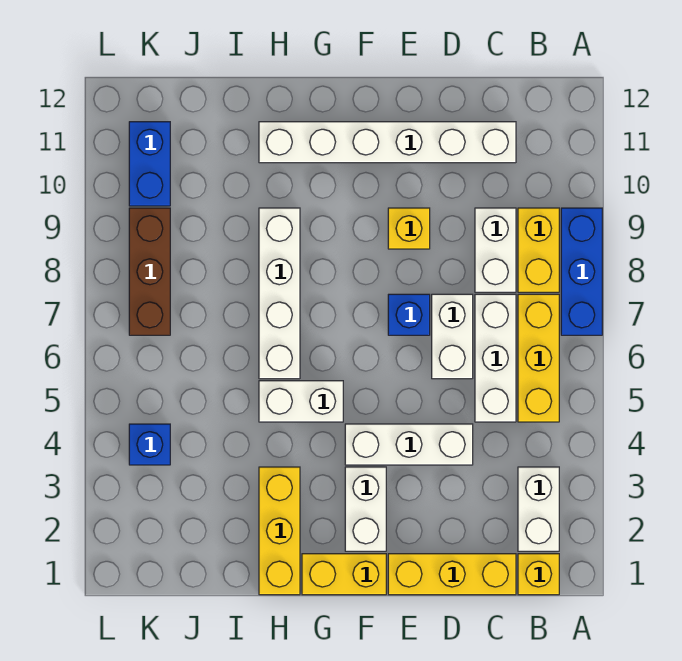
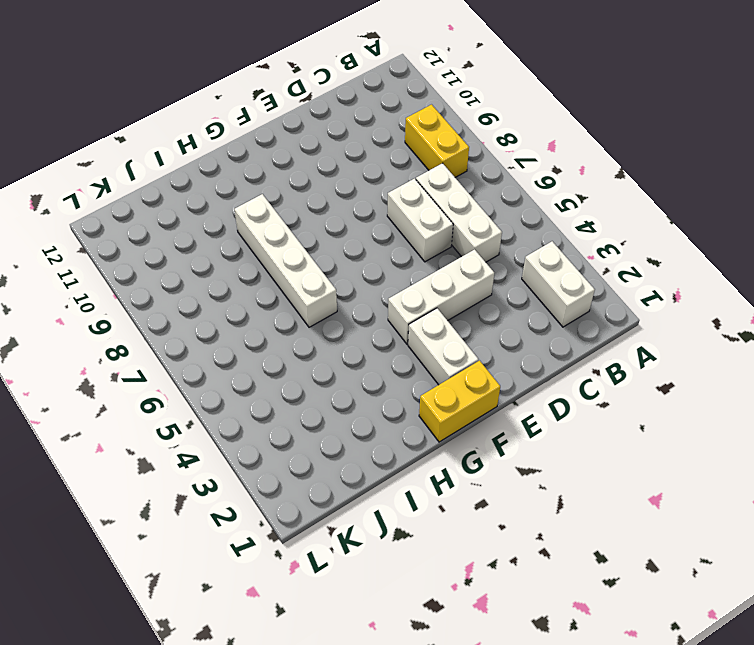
none -> blue 1x3 brick [561,208,602,335]
none -> yellow 1x1 brick [518,554,559,595]
none -> yellow 1x3 brick [518,294,559,422]

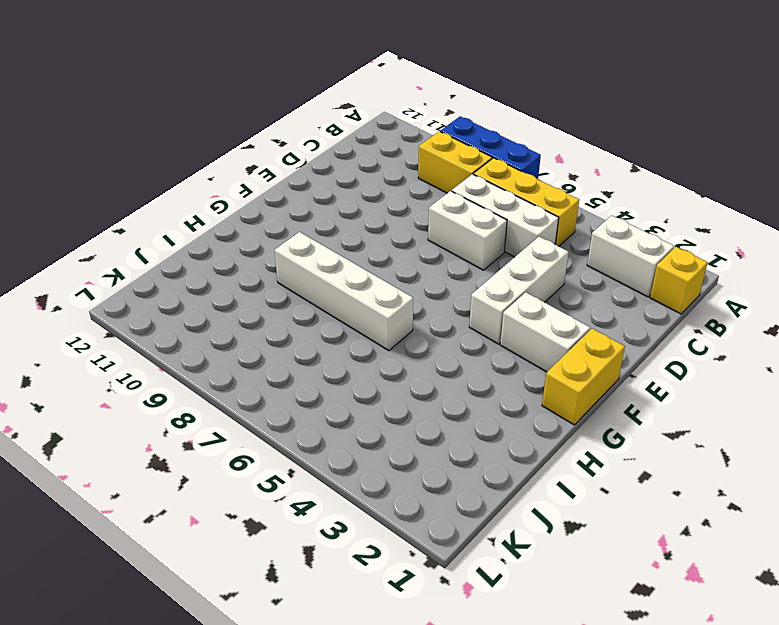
none -> yellow 1x3 brick [388,554,516,595]
none -> white 1x2 brick [475,208,516,292]
none -> white 1x6 brick [259,122,516,163]

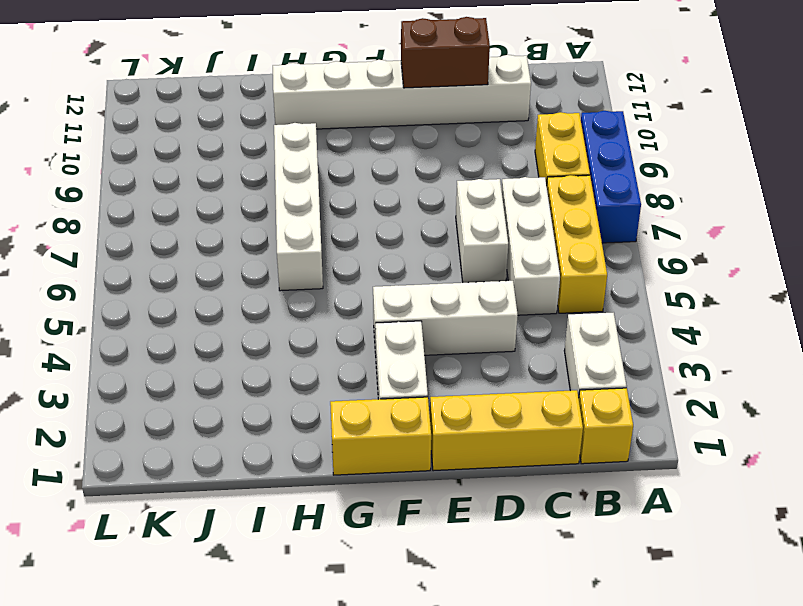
brown 1x2 brick [401,17,490,88] -> none
none -> white 1x2 brick [475,208,516,292]
none -> blue 1x1 brick [388,294,430,335]
none -> yellow 1x1 brick [388,208,430,249]

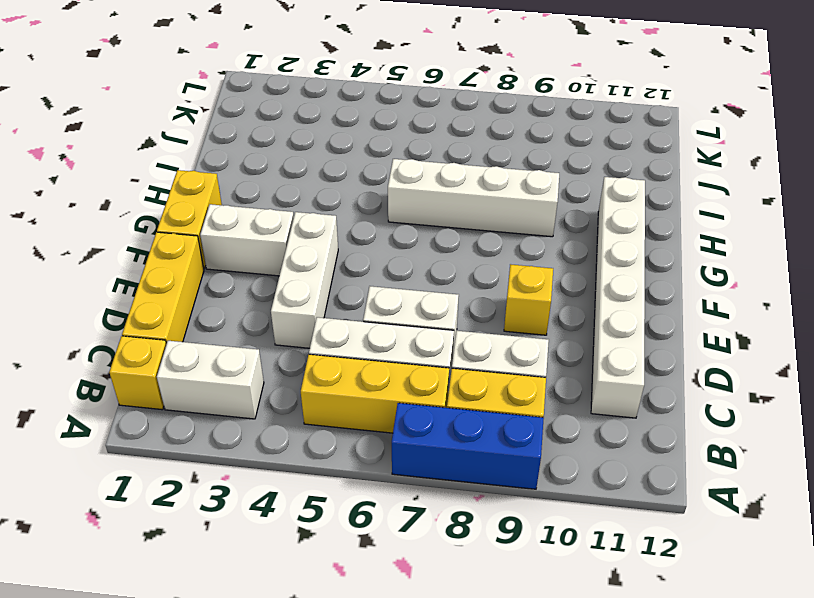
none -> blue 1x1 brick [388,294,430,335]
none -> white 1x2 brick [259,381,343,422]
none -> yellow 1x3 brick [259,467,300,595]

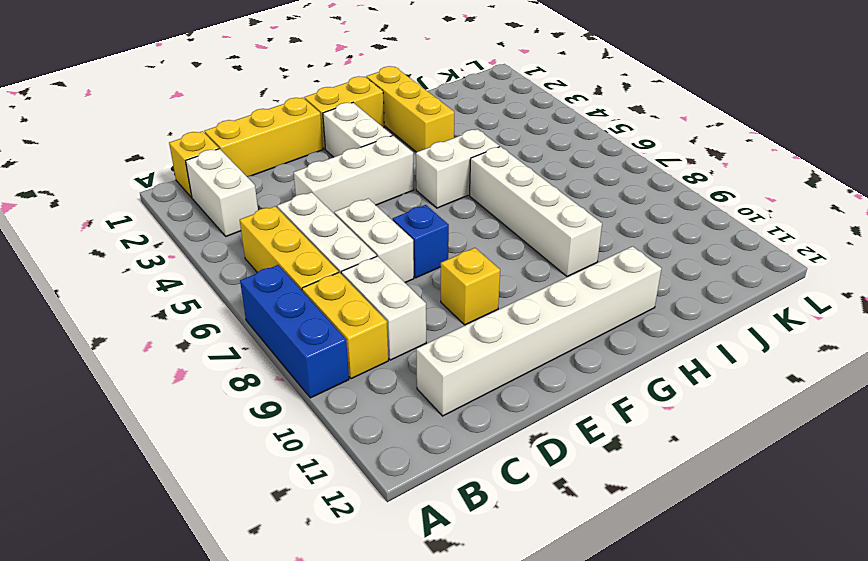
none -> blue 1x1 brick [129,424,170,465]
none -> brown 1x3 brick [129,208,170,335]
none -> blue 1x2 brick [129,122,170,206]

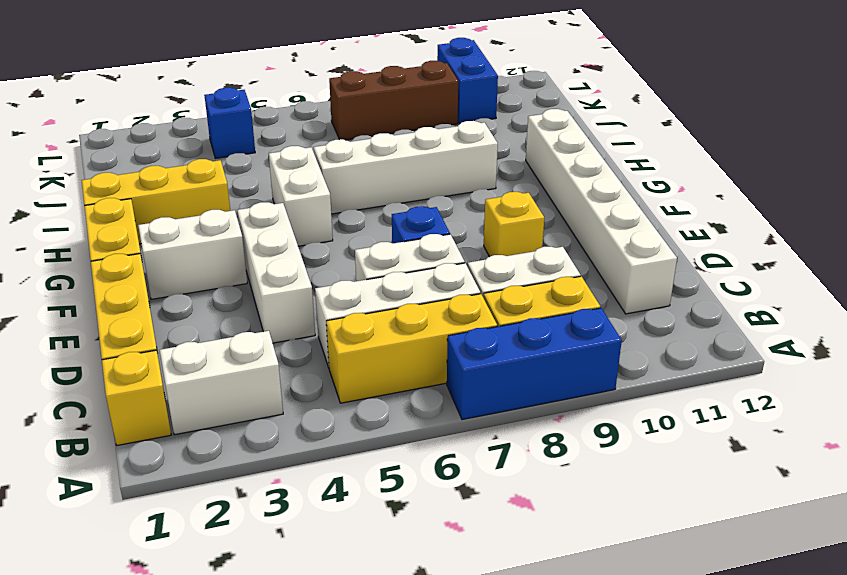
blue 1x2 brick [437,38,498,124] -> blue 1x2 brick turned to [129,122,170,206]

